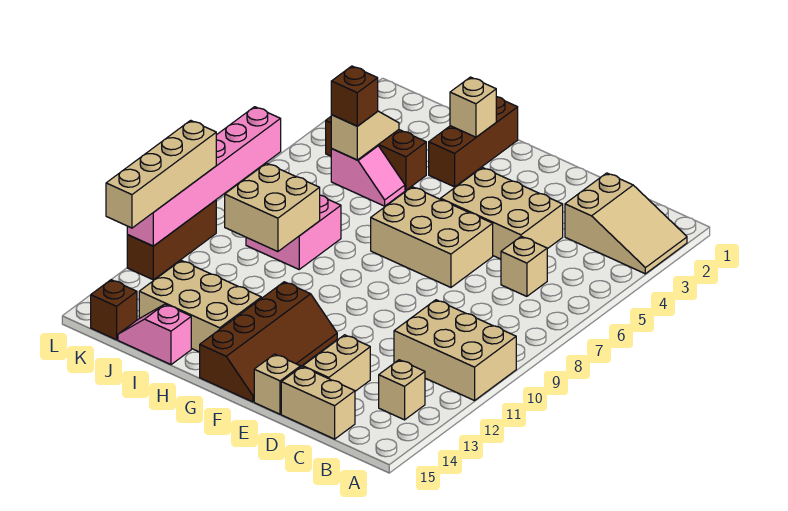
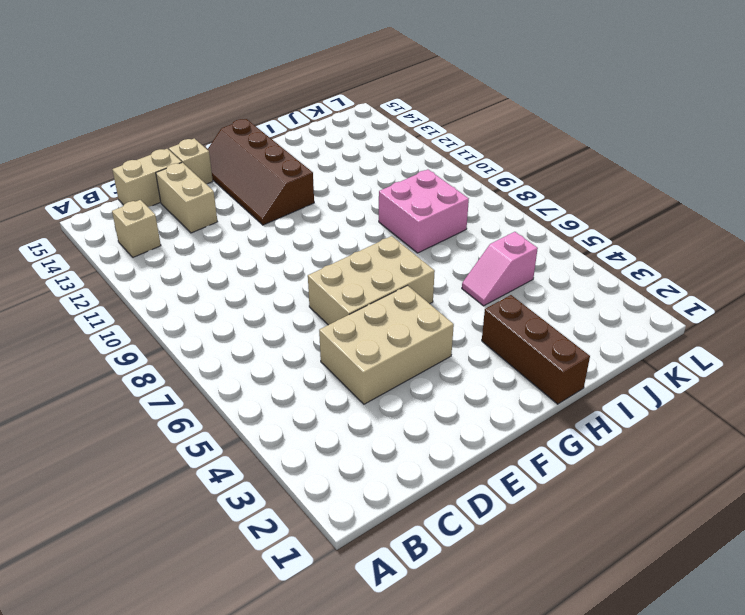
none -> tan 2x3 slope [565,173,687,274]
none -> tan 2x3 brick [394,300,516,401]
none -> tan 1x1 brick [501,236,547,296]

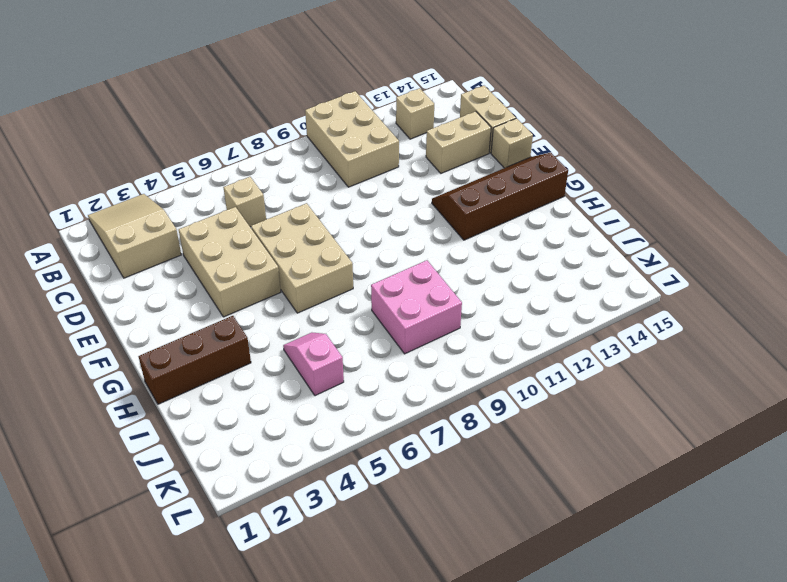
none -> tan 2x3 brick [139,261,261,352]
none -> brown 1x3 brick [326,117,426,190]
none -> pink 1x2 slope [118,304,191,365]

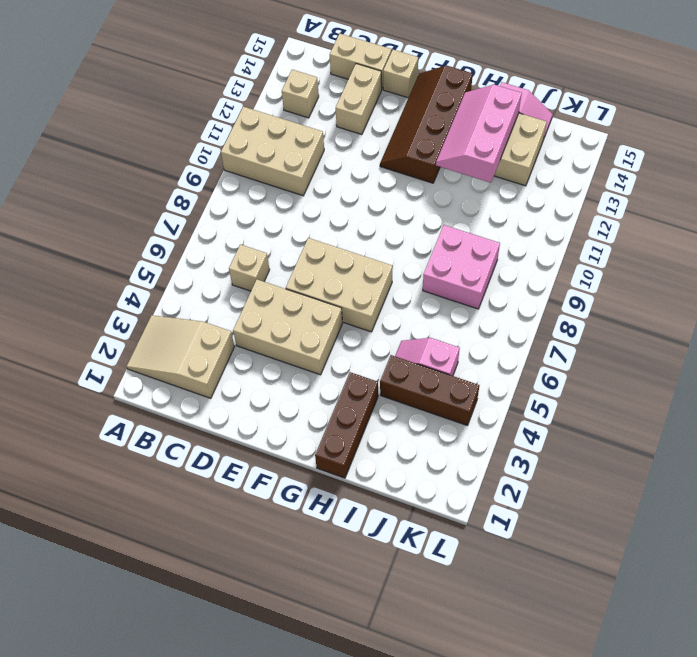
pink 2x3 slope [436,85,522,183] -> none
none -> brown 1x1 brick [91,280,137,340]
none -> brown 1x3 brick [127,200,216,280]
none -> tan 1x1 brick [450,77,496,137]

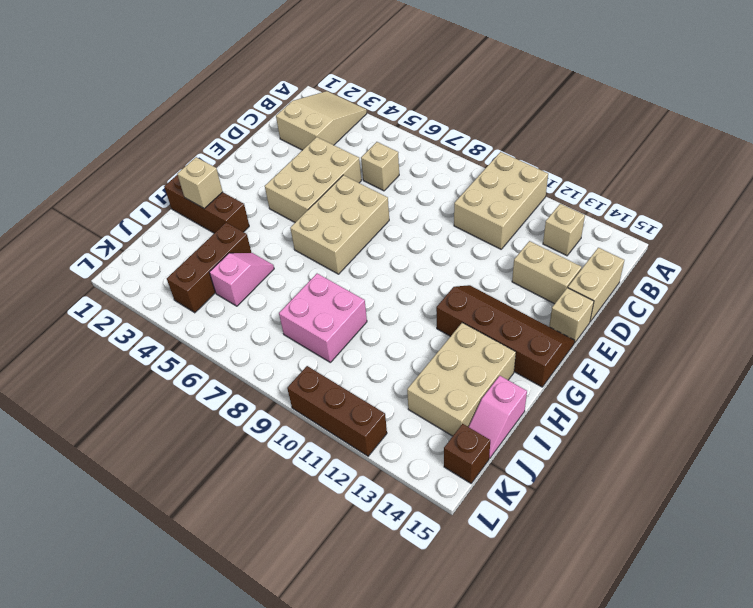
none -> tan 2x2 brick [225,163,320,252]
none -> tan 1x2 slope [331,111,399,160]
none -> pink 1x6 brick [127,107,281,246]

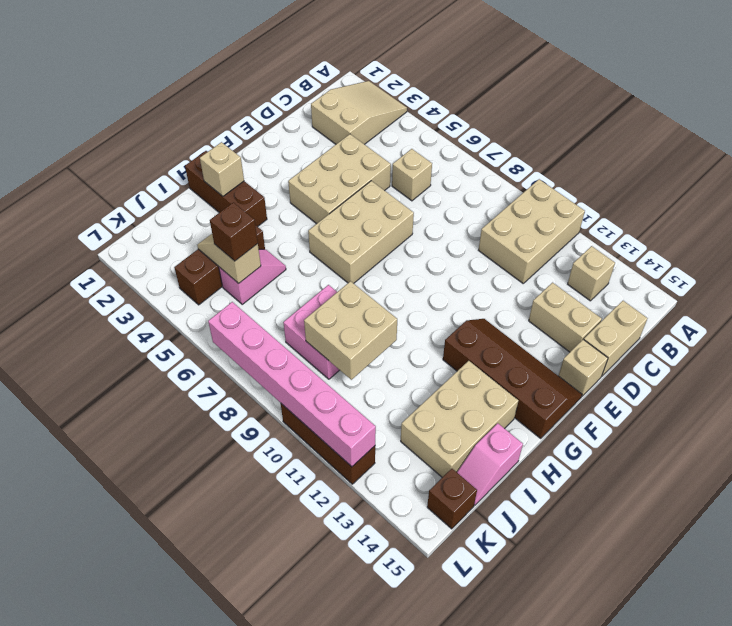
none -> tan 1x4 brick [106,120,216,228]

